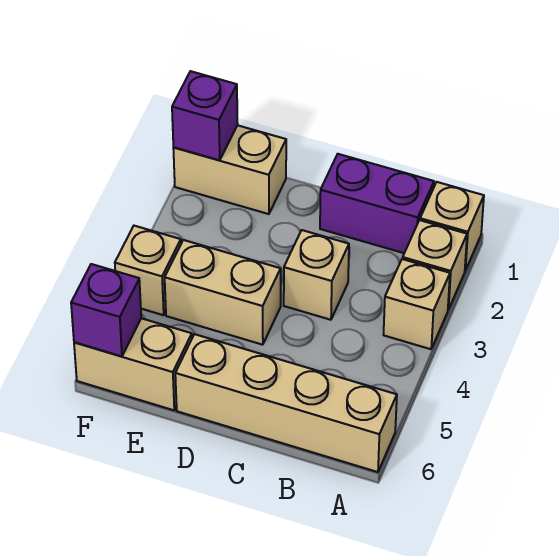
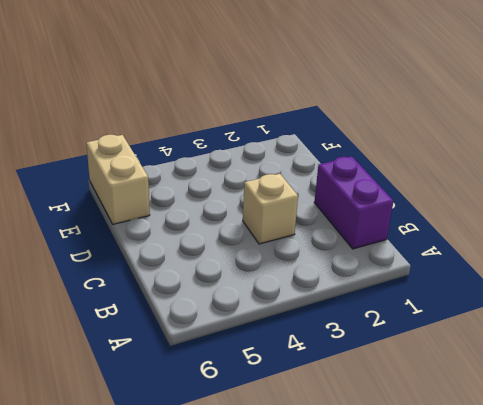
none -> tan 1x1 brick [420,182,484,271]
none -> tan 1x1 brick [403,220,467,310]
none -> tan 1x1 brick [384,259,450,349]

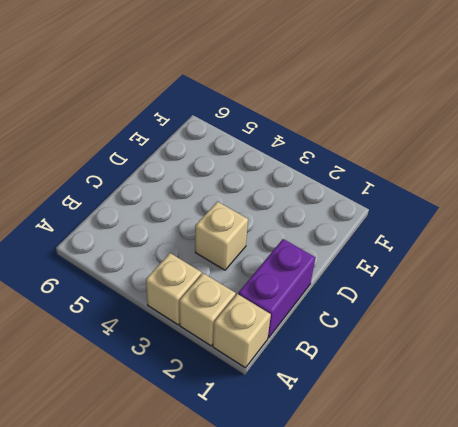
none -> tan 1x4 brick [175,334,397,472]
none -> tan 1x2 brick [165,240,281,345]
none -> tan 1x2 brick [173,125,286,214]

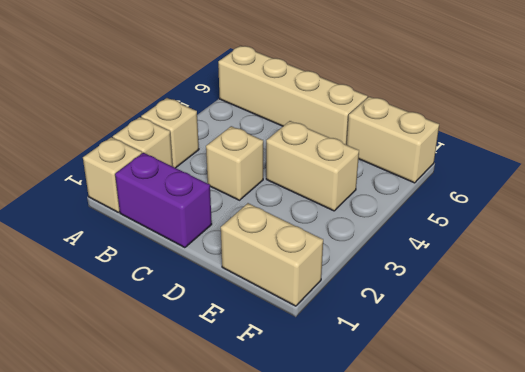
none -> tan 1x1 brick [115,226,181,315]
none -> purple 1x1 brick [172,71,238,160]
none -> purple 1x1 brick [71,264,141,356]

